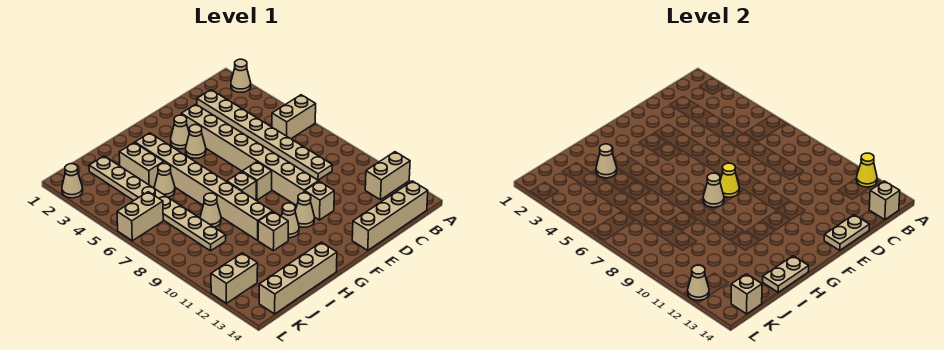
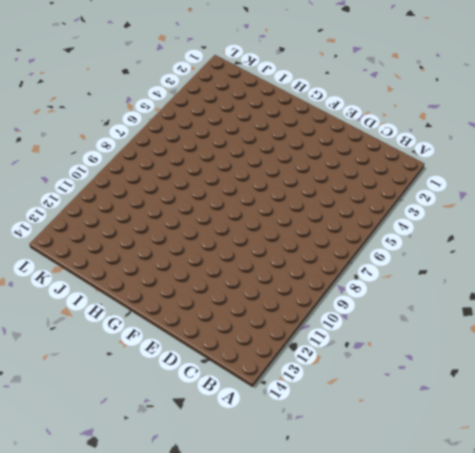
none -> tan 1x1 cone [231,59,251,92]
none -> tan 1x2 brick [272,95,316,139]
none -> tan 1x2 brick [365,152,410,200]
none -> tan 1x4 brick [352,181,428,250]

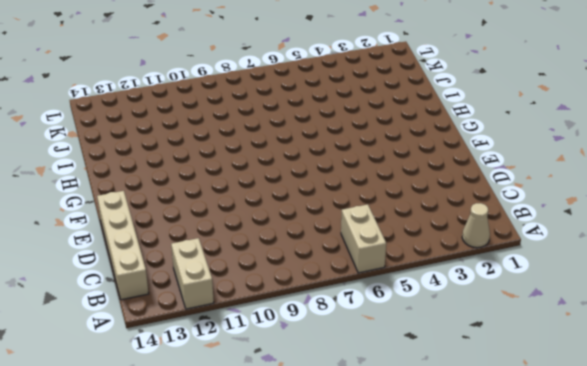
none -> tan 1x8 plate [197,90,332,180]
none -> tan 1x8 brick [181,104,318,206]
none -> tan 1x1 brick [305,181,334,220]
none -> tan 1x1 cone [171,115,189,149]

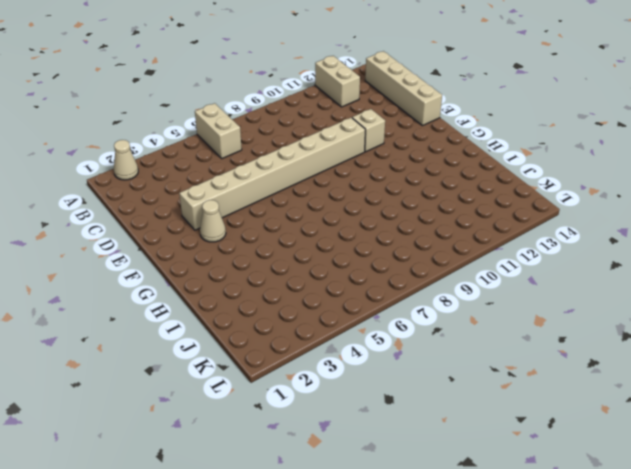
none -> tan 1x8 plate [197,90,332,180]
none -> tan 1x1 cone [186,125,206,158]
none -> tan 1x1 brick [242,162,272,200]
none -> tan 1x1 cone [295,193,314,227]

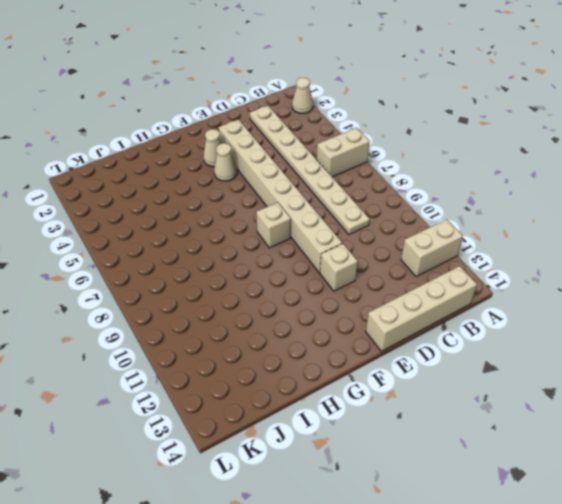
none -> tan 1x1 cone [295,193,314,227]
none -> tan 1x1 brick [227,172,256,200]
none -> tan 1x1 cone [281,203,299,238]
none -> tan 1x8 brick [135,133,273,240]

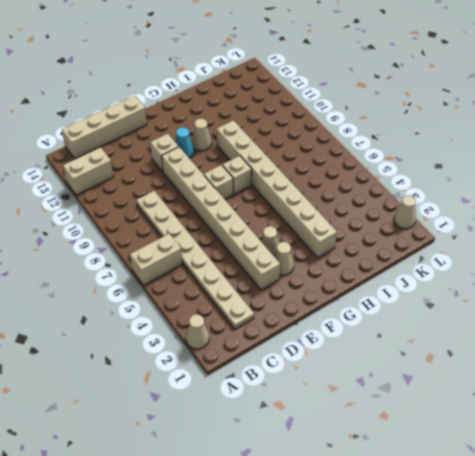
cyan 1x1 cone [176,127,194,158] -> tan 1x1 cone [295,193,314,227]
none -> tan 1x1 brick [258,212,288,251]
none -> tan 1x4 brick [259,242,337,314]
none -> tan 1x2 brick [119,143,164,188]
none -> tan 1x1 cone [154,164,175,197]

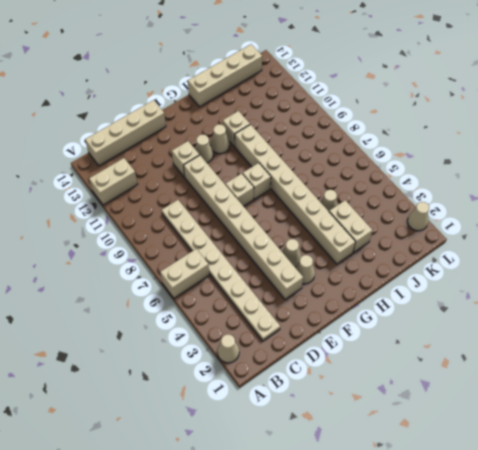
none -> tan 1x1 cone [200,193,221,227]
none -> tan 1x8 plate [89,156,226,251]
none -> tan 1x2 brick [117,192,163,241]
none -> tan 1x2 brick [211,253,258,303]

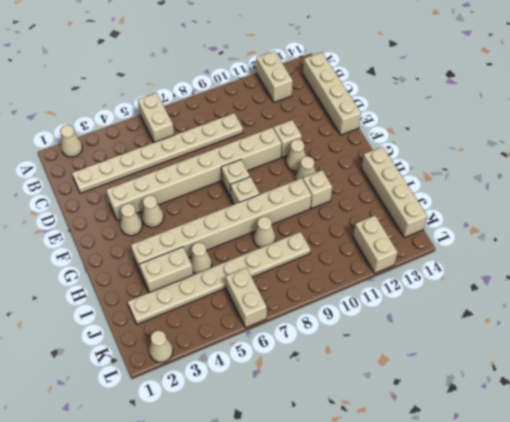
none -> yellow 1x1 cone [856,153,877,187]
none -> tan 1x1 brick [869,181,900,220]
none -> tan 1x2 plate [824,215,869,250]
none -> yellow 1x1 cone [720,163,739,197]

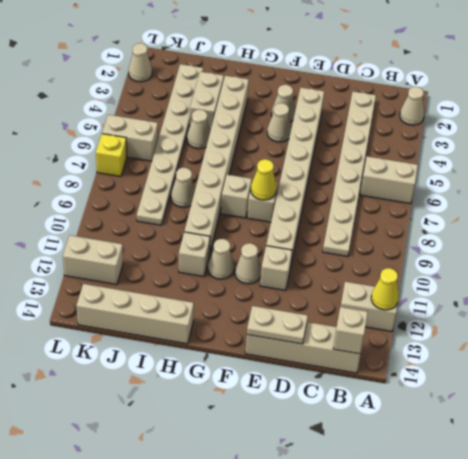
yellow 1x1 brick [96,134,127,177] -> none
none -> tan 1x1 cone [703,173,724,207]
none -> tan 1x2 plate [763,256,809,293]
none -> tan 1x1 cone [596,144,617,178]
none -> tan 1x1 brick [731,274,762,314]

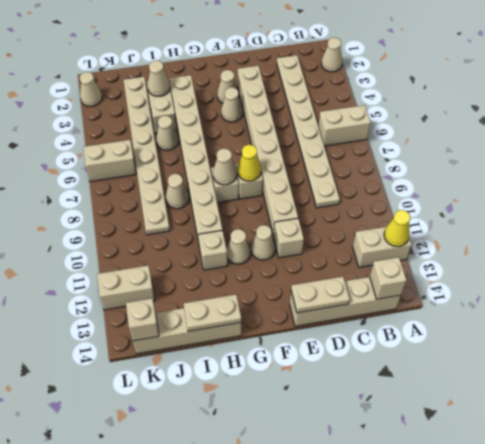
none -> tan 1x1 cone [688,265,709,300]

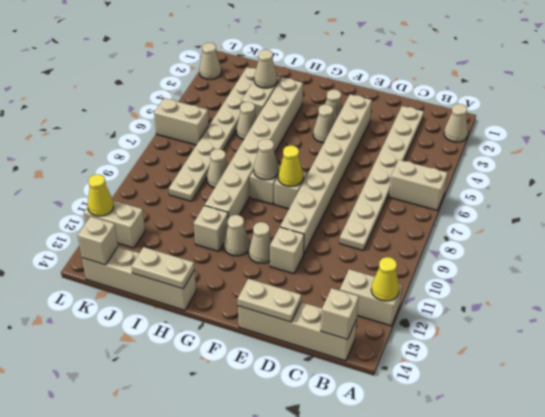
yellow 1x1 cone [88,174,114,216] -> tan 1x1 cone [688,265,709,300]

